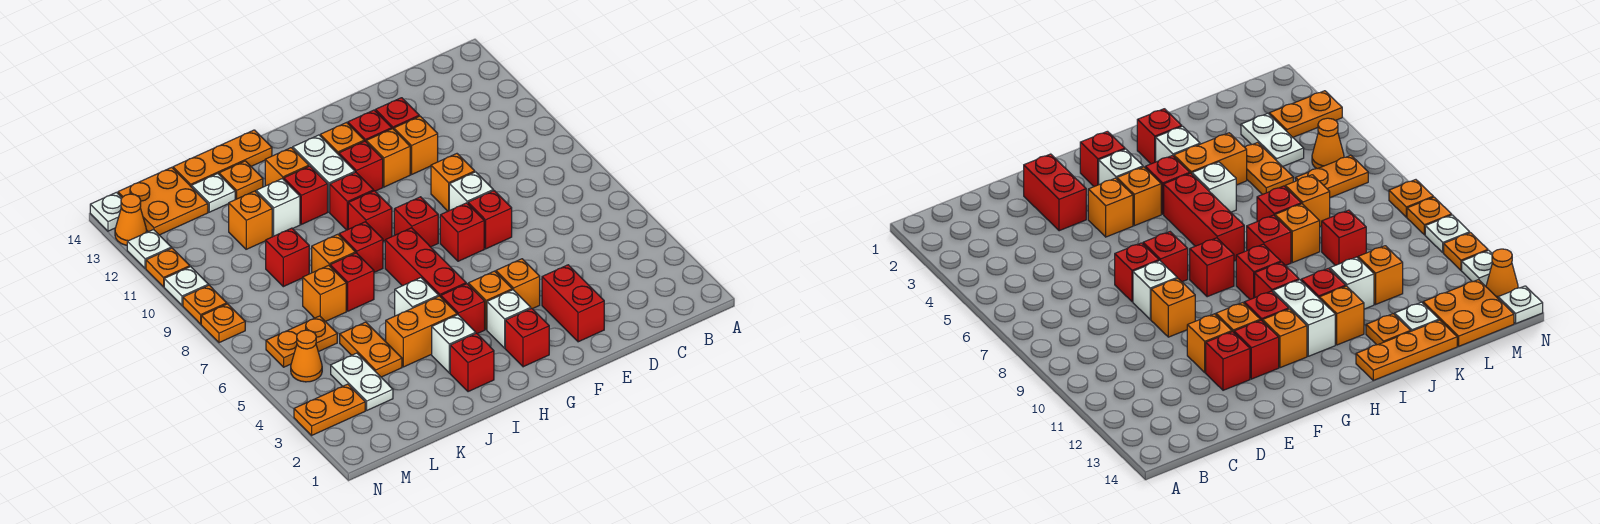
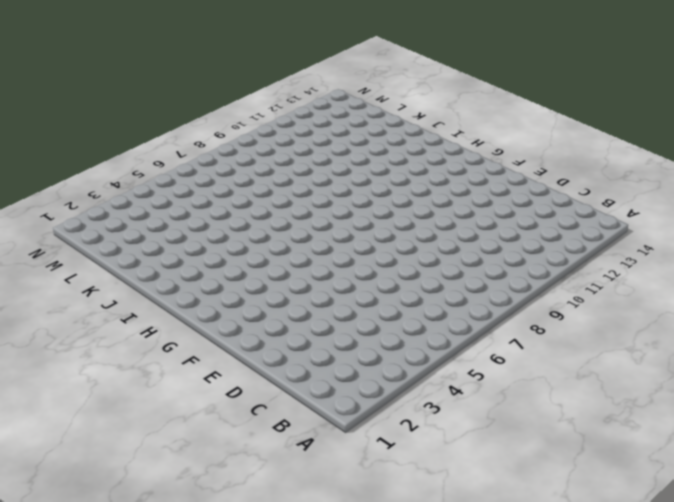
none -> red 1x2 brick [542,265,604,342]
none -> red 1x1 brick [468,191,512,249]
none -> white 1x1 brick [449,172,493,210]
none -> orange 1x1 brick [431,154,475,211]

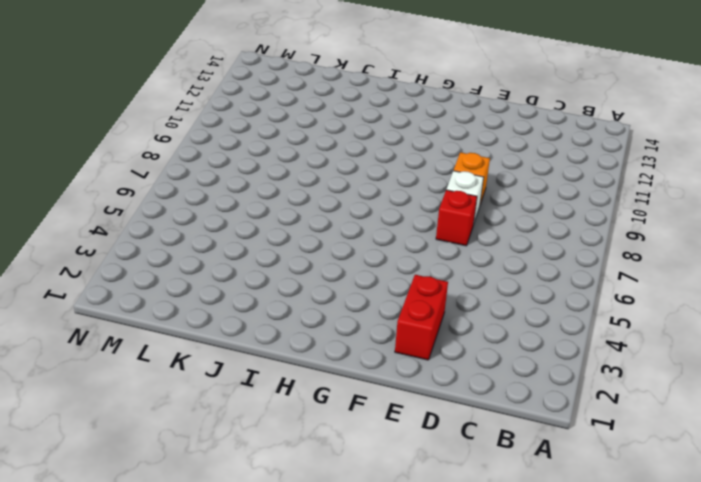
none -> orange 1x1 brick [394,116,438,174]
none -> red 1x1 brick [375,98,419,129]
none -> orange 1x1 brick [496,259,540,309]
none -> red 1x1 brick [440,203,484,261]

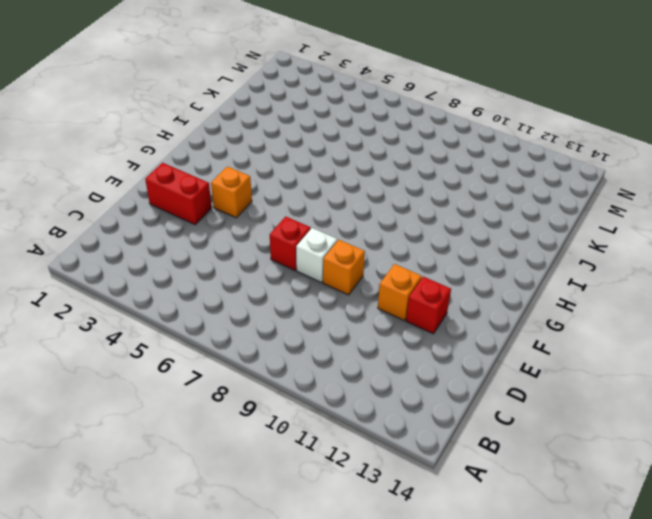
none -> red 1x1 brick [440,203,484,261]
none -> orange 1x1 brick [366,129,410,187]
none -> red 1x1 brick [348,110,392,141]
none -> red 1x1 brick [505,308,549,367]

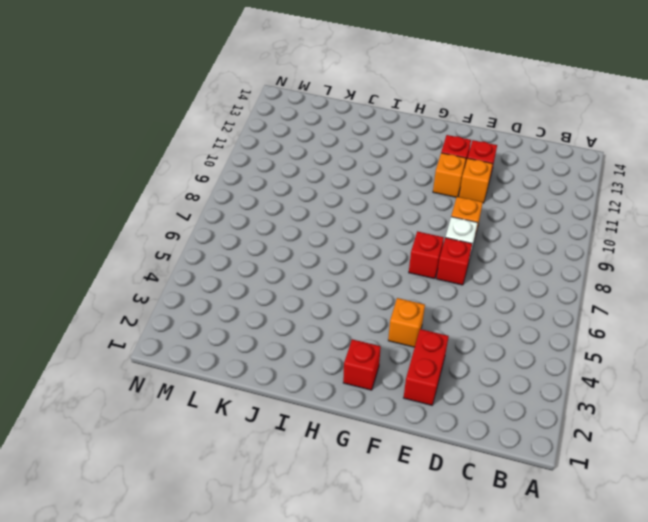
none -> white 1x1 brick [487,290,531,348]
none -> orange 1x1 brick [468,271,512,330]
none -> red 1x1 brick [394,197,438,247]
none -> red 1x1 brick [339,141,383,191]

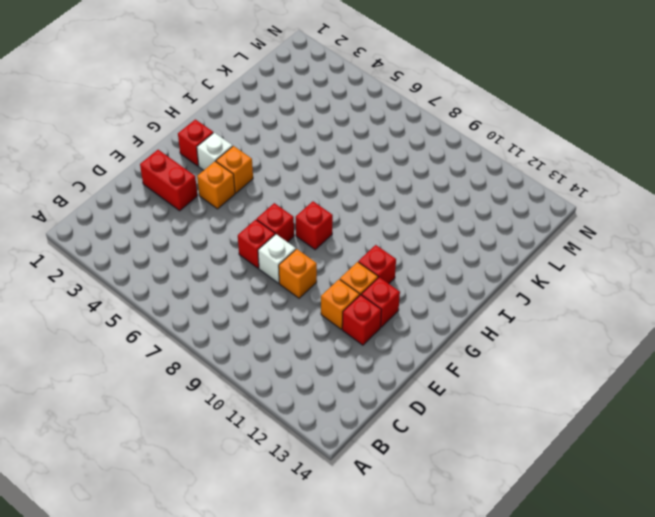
none -> orange 1x1 brick [320,123,364,155]
none -> red 1x1 brick [441,284,485,334]
none -> red 1x3 brick [385,228,466,297]
none -> red 1x1 brick [348,191,392,241]

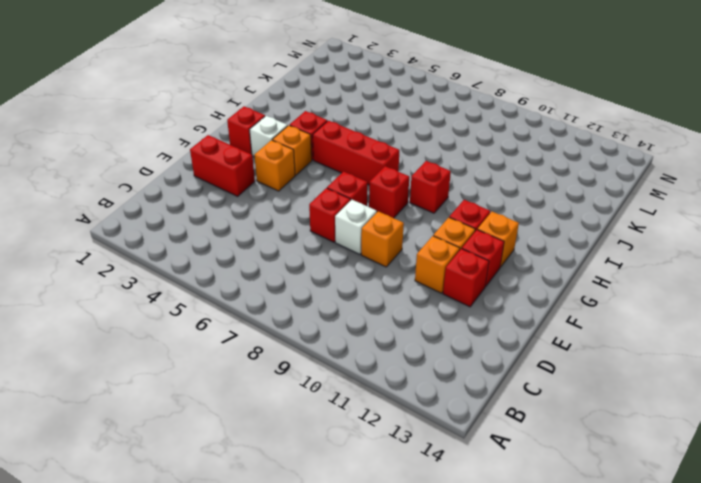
none -> red 1x1 brick [330,172,374,230]
none -> white 1x2 brick [293,135,355,212]
none -> red 1x1 brick [450,333,494,392]
none -> white 1x1 brick [432,315,476,373]

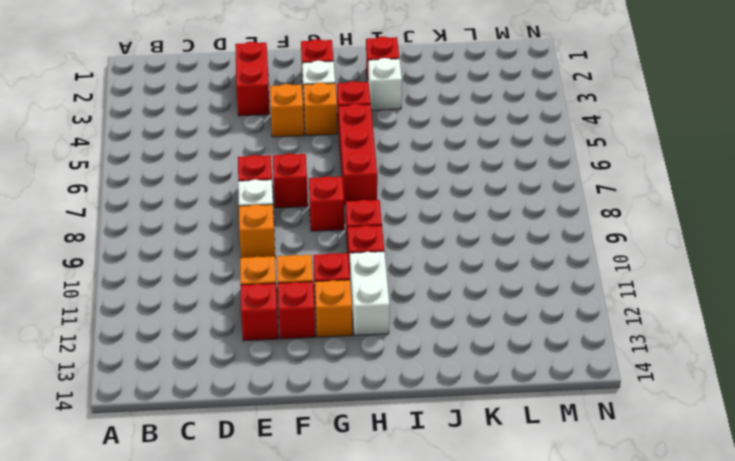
none -> orange 1x2 brick [386,296,457,367]
none -> white 1x1 brick [395,278,439,316]
none -> red 1x1 brick [339,222,383,272]
none -> red 1x1 brick [284,166,328,224]

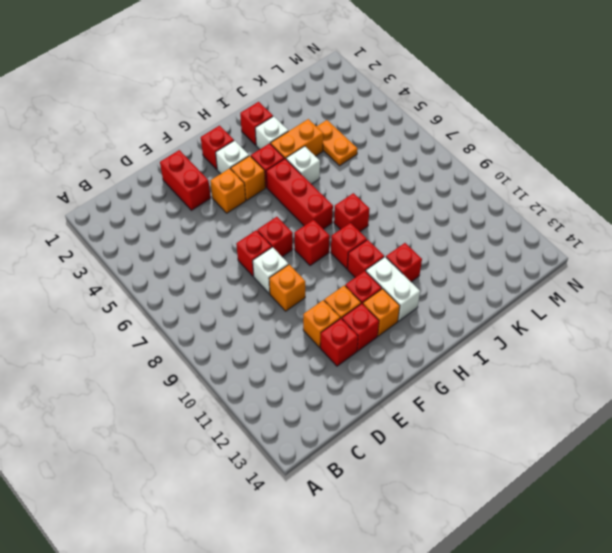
none -> orange 1x1 brick [265,148,309,186]
none -> orange 1x3 plate [173,130,272,187]
none -> red 1x1 brick [330,253,374,311]
none -> orange 1x1 brick [312,234,356,273]

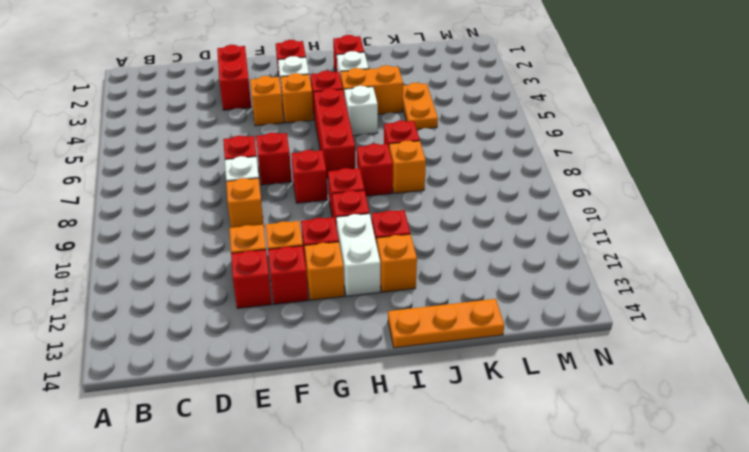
none -> white 1x1 brick [256,179,300,236]
none -> orange 1x1 plate [219,161,263,199]
none -> orange 1x1 brick [303,265,346,322]
none -> red 1x1 brick [266,228,309,287]

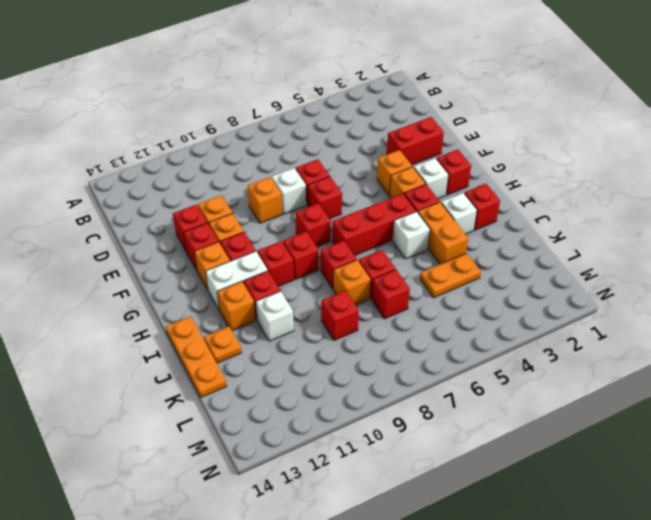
red 1x1 brick [371,270,410,319] -> orange 1x1 brick [303,265,346,322]
none -> orange 1x1 brick [229,191,272,249]
none -> white 1x1 plate [192,174,235,212]
none -> white 1x2 plate [331,353,393,410]
none -> orange 1x2 plate [266,316,337,367]

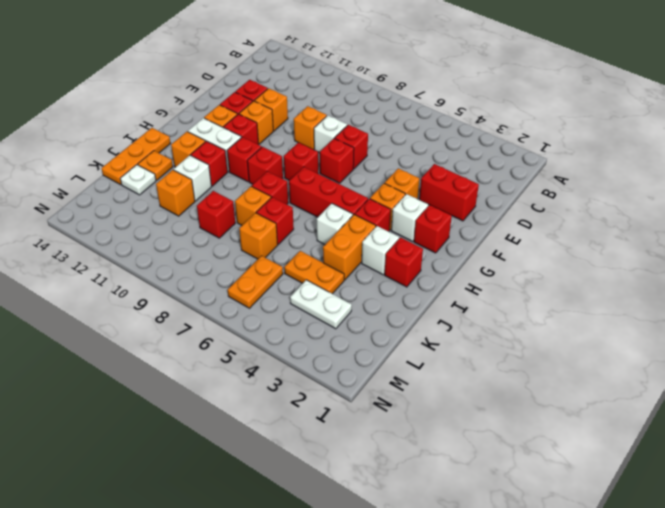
none -> orange 2x2 plate [118,167,208,235]
none -> orange 1x2 plate [294,384,365,435]
none -> orange 1x1 cone [291,330,322,382]
none -> orange 1x1 plate [201,304,245,343]

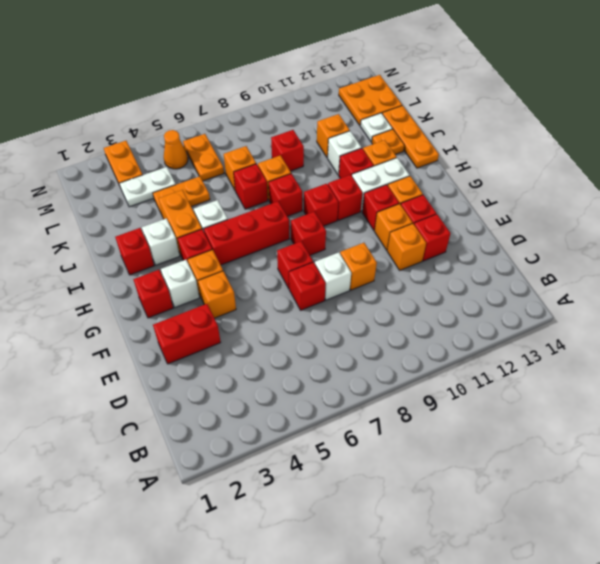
none -> orange 1x1 plate [201,304,245,343]
none -> orange 1x1 plate [183,285,227,324]
none -> white 1x1 plate [164,267,208,305]
none -> orange 1x1 plate [146,248,190,287]

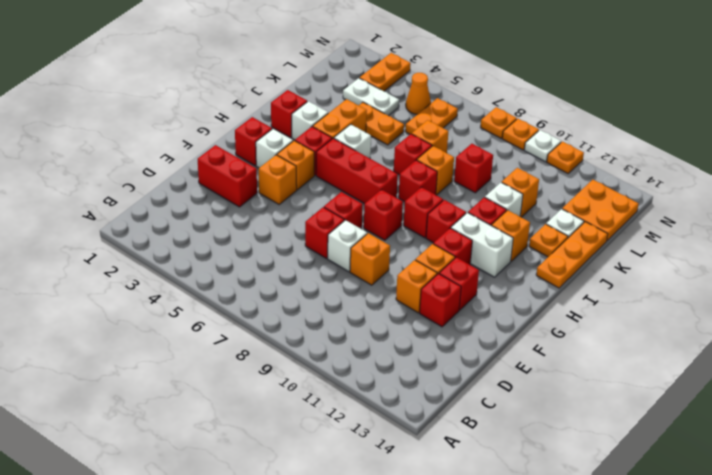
none -> orange 1x1 brick [320,123,364,155]
none -> white 1x1 plate [127,230,171,268]
none -> orange 1x1 cone [115,194,147,245]
none -> white 1x1 plate [90,192,122,231]

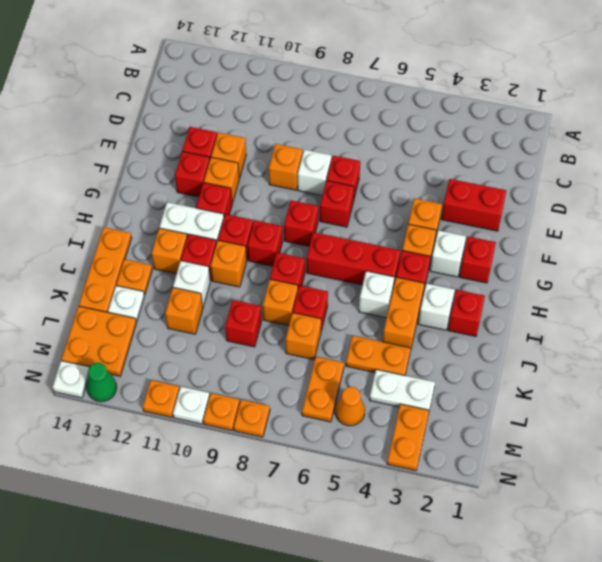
orange 1x1 brick [211,240,247,287] -> orange 1x1 brick moved to [320,123,364,155]
green 1x1 cone [87,363,117,402] -> orange 1x1 cone [115,194,147,245]
none -> white 1x1 plate [127,230,171,268]

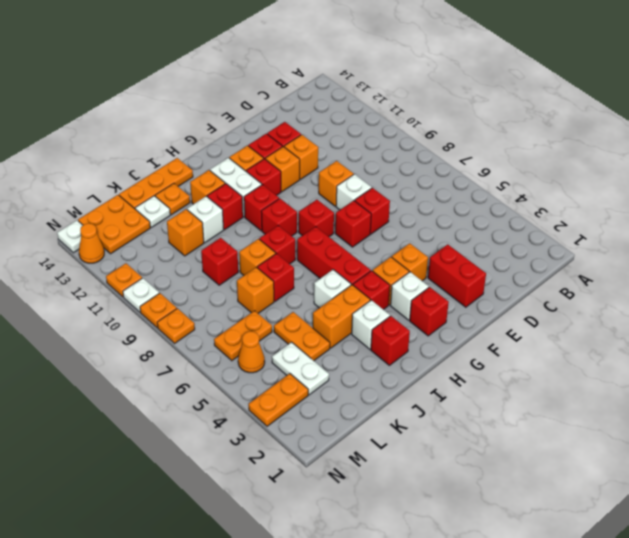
none -> white 1x1 plate [127,230,171,268]

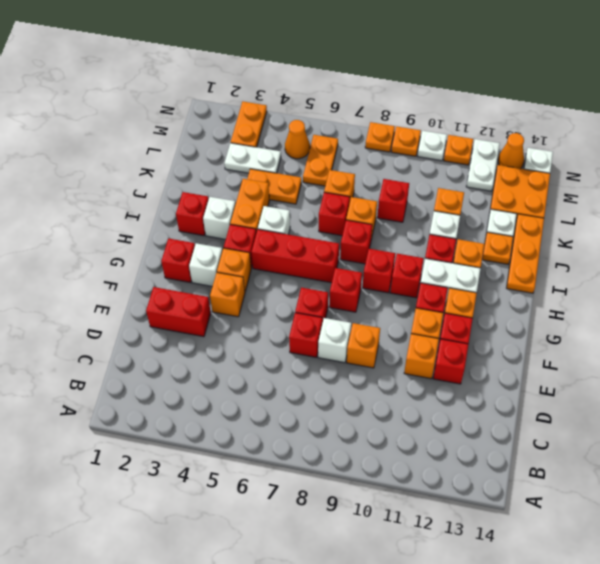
white 1x2 plate [466,139,500,191] -> white 1x1 plate [127,230,171,268]

